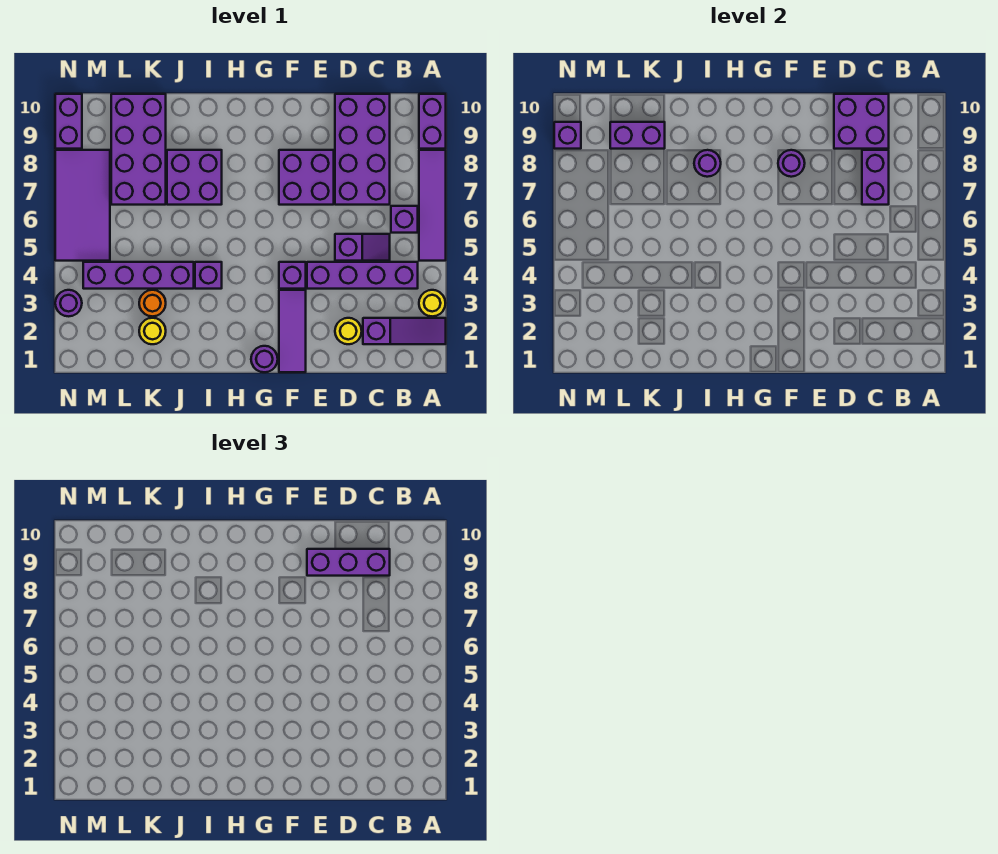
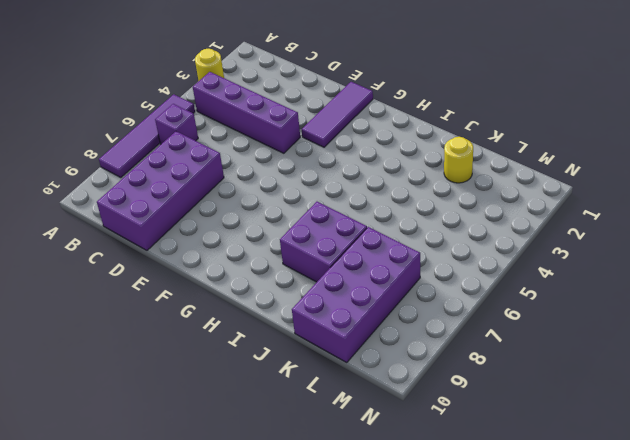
none -> purple 1x3 slope [363,318,446,344]
none -> purple 1x2 brick [419,94,446,149]
none -> purple 1x2 slope [335,234,390,261]

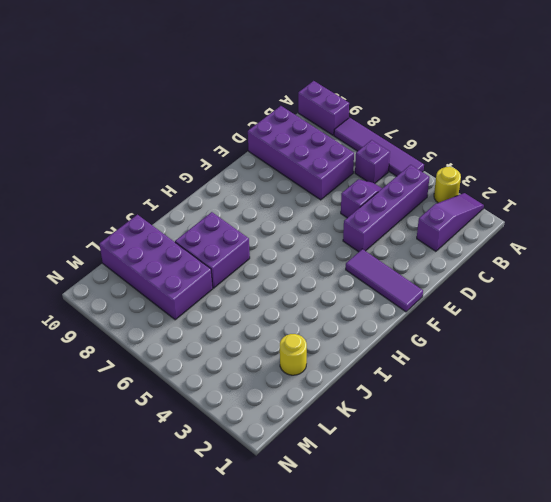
none -> yellow 1x1 round brick [335,318,362,344]
none -> purple 2x2 brick [279,150,334,205]
none -> purple 1x1 brick [279,262,306,289]

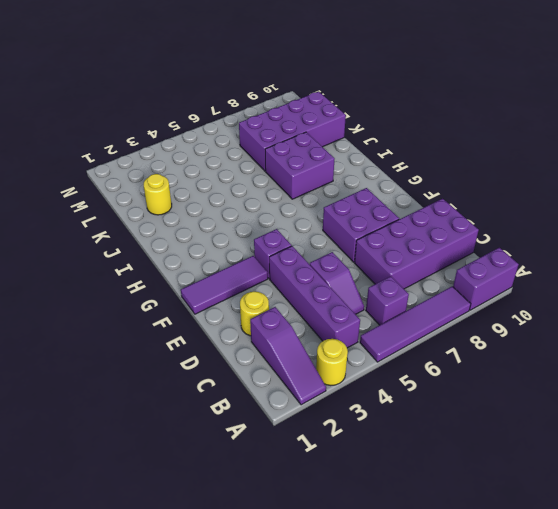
none -> purple 1x1 round brick [251,346,278,372]
none -> purple 1x1 brick [195,262,222,289]
none -> purple 1x4 brick [83,262,194,289]

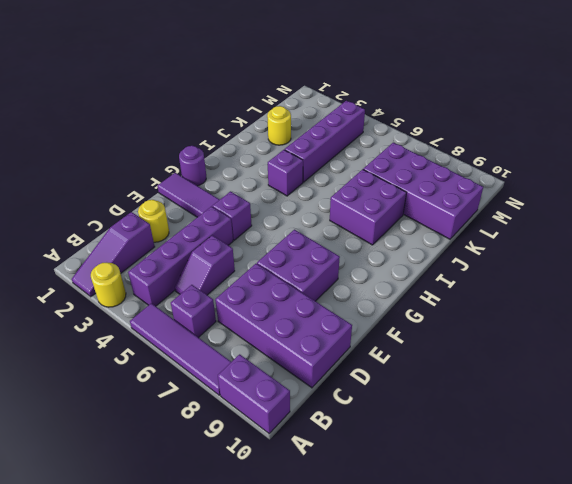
none -> orange 1x1 round brick [139,290,166,316]
none -> purple 2x4 tile [55,150,110,261]
none -> purple 1x1 round brick [55,290,82,316]

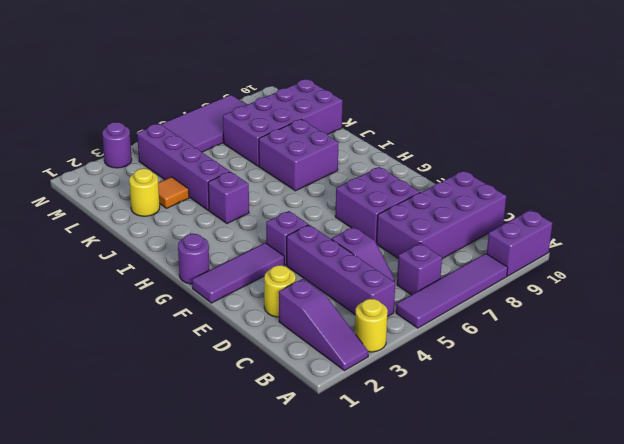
orange 1x1 tile [158,177,189,208] -> orange 1x1 round brick [139,290,166,316]
none -> purple 1x2 brick [55,94,82,149]
none -> purple 1x2 brick [862,150,889,205]
none -> purple 2x2 brick [834,94,889,149]

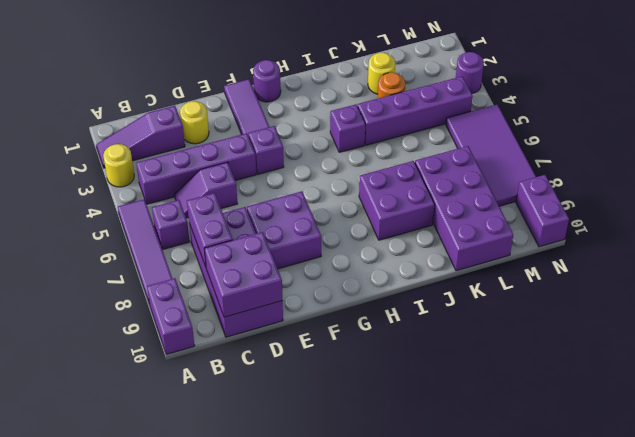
none -> purple 1x1 round brick [778,150,805,177]
none -> purple 1x1 round brick [694,150,721,177]
none -> purple 1x2 brick [610,122,665,149]

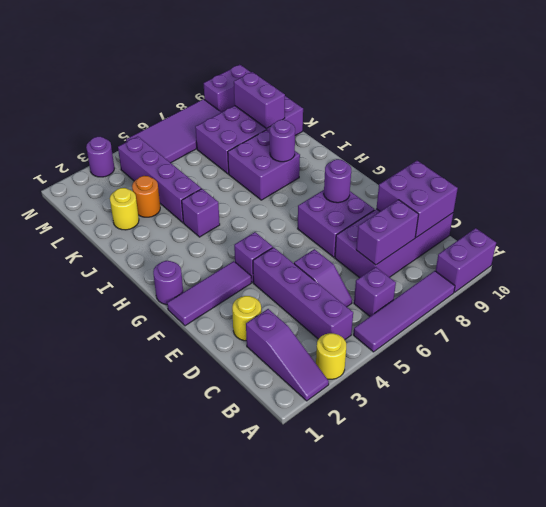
none -> purple 1x1 brick [554,122,581,149]
none -> purple 1x3 brick [307,549,390,576]

